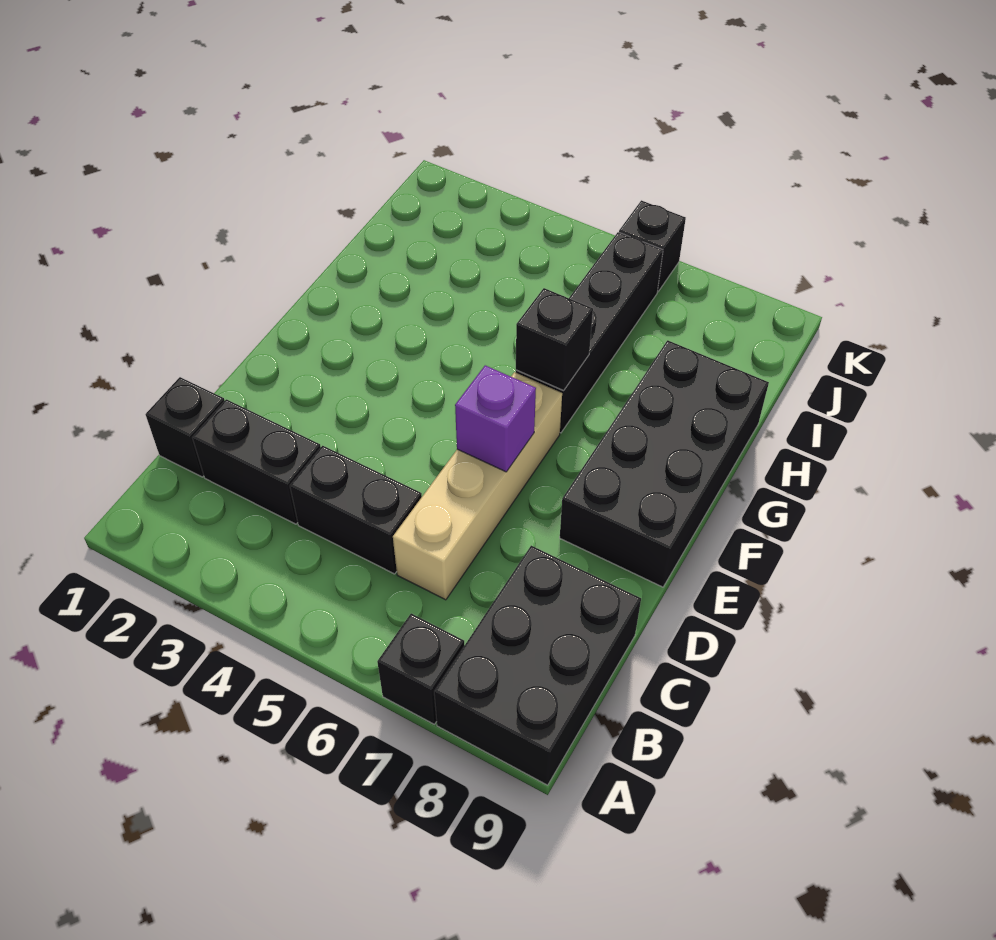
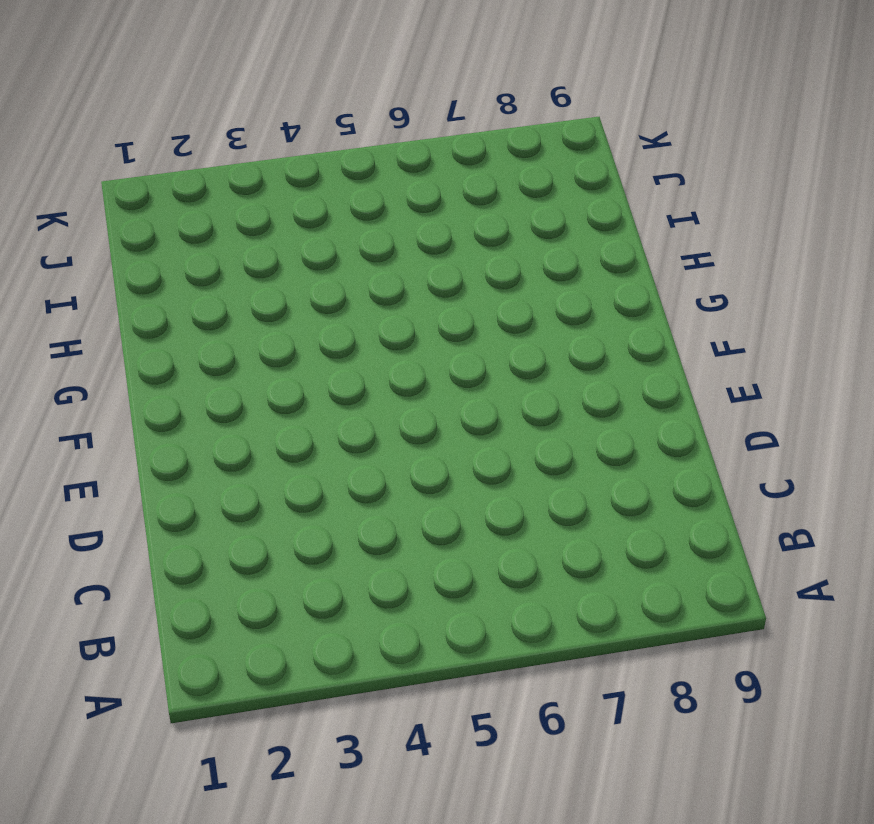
none -> black 1x1 brick [377,613,464,724]
none -> black 2x3 brick [434,546,641,785]

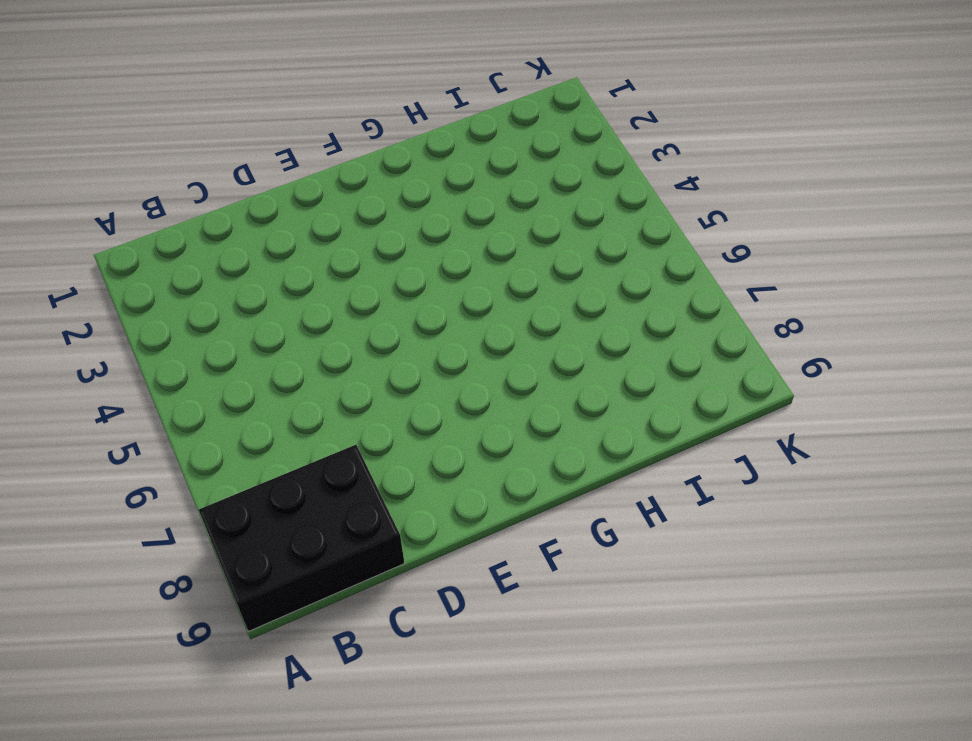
none -> black 1x1 brick [377,613,464,724]
none -> black 1x1 brick [146,377,225,477]

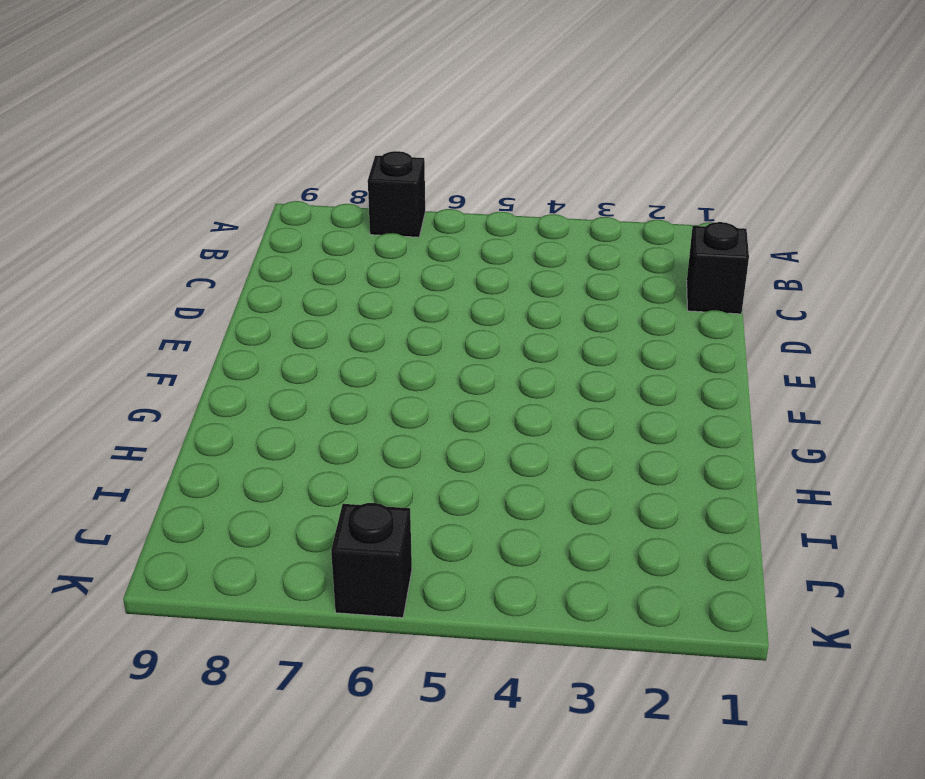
none -> black 2x3 brick [434,546,641,785]
none -> black 1x2 brick [192,399,321,524]

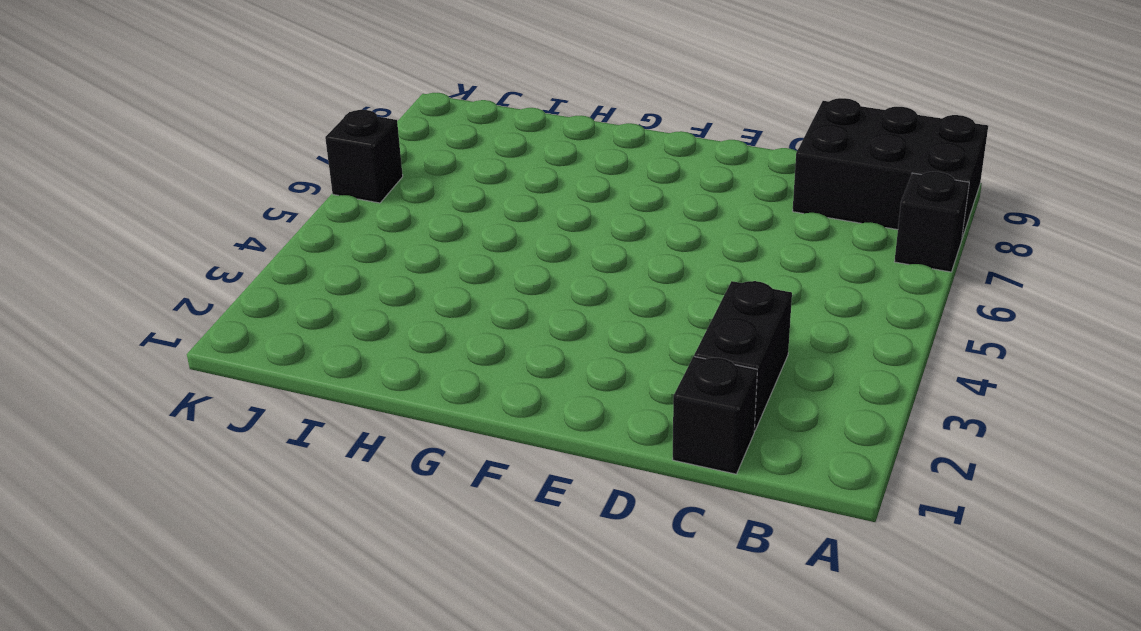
none -> black 1x2 brick [290,446,422,574]
none -> tan 1x4 brick [393,372,562,600]

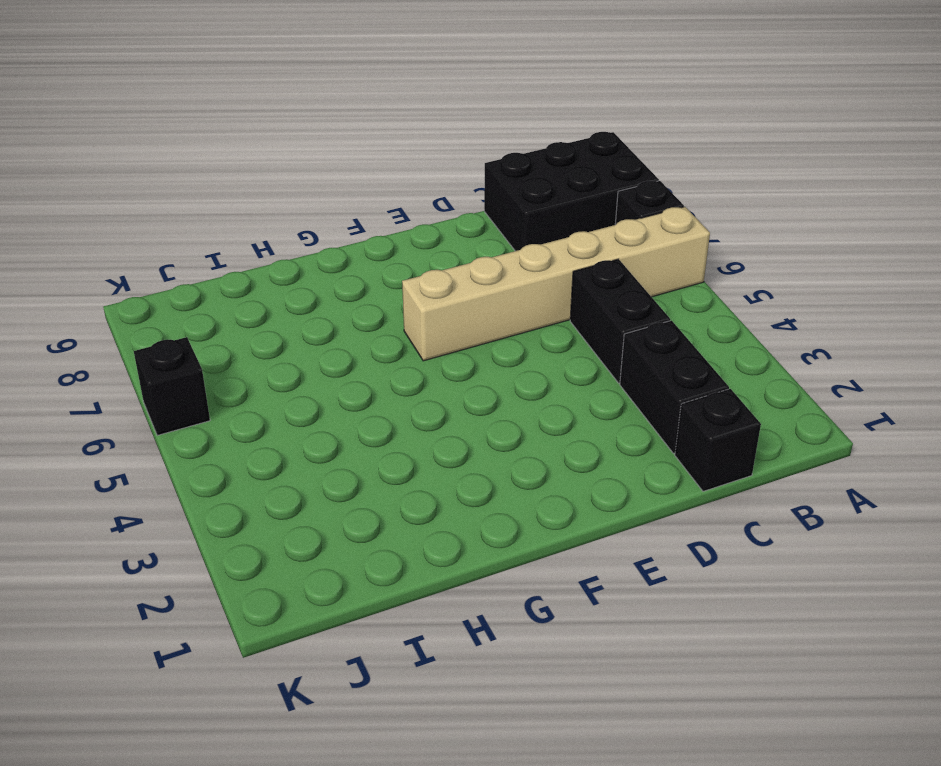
tan 1x6 brick [402,207,710,361] -> tan 1x4 brick [393,372,562,600]
none -> black 2x4 brick [560,340,769,587]
none -> black 1x4 brick [516,232,663,433]

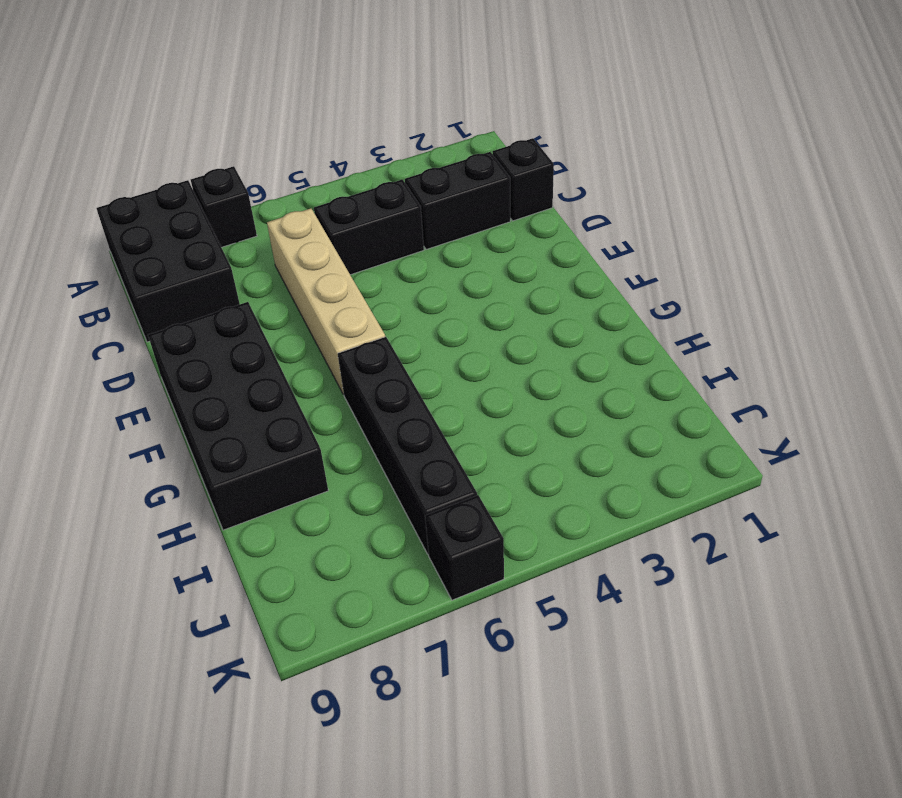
none -> purple 1x1 brick [455,365,536,472]
none -> black 1x1 brick [516,288,593,391]

